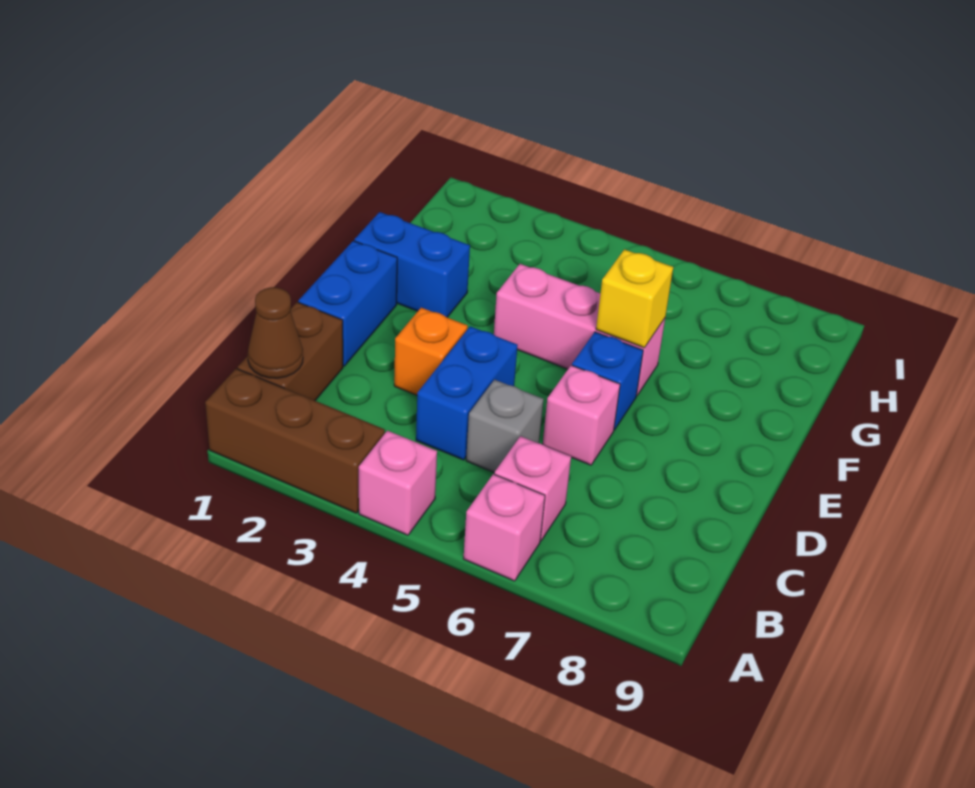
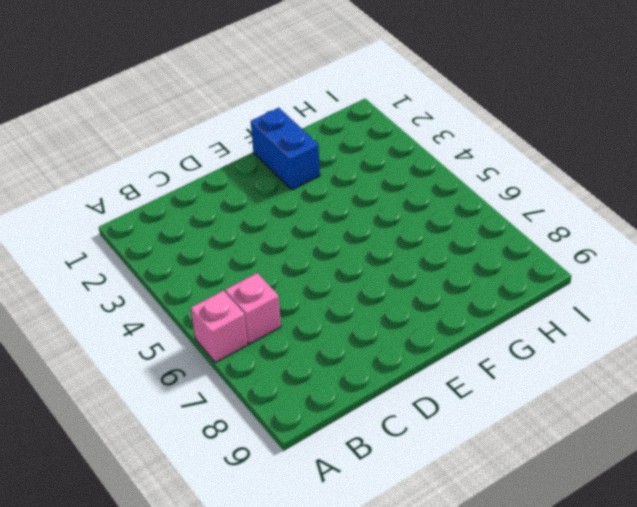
none -> brown 1x3 brick [205,369,385,513]
none -> pink 1x1 brick [359,431,437,535]
none -> brown 1x2 brick [238,302,343,401]

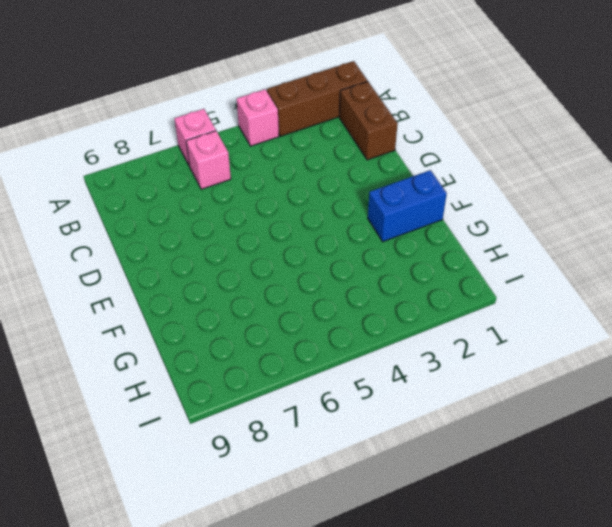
none -> blue 1x2 brick [416,326,518,460]
none -> grey 1x1 brick [466,380,544,473]
none -> blue 1x2 brick [298,241,397,366]

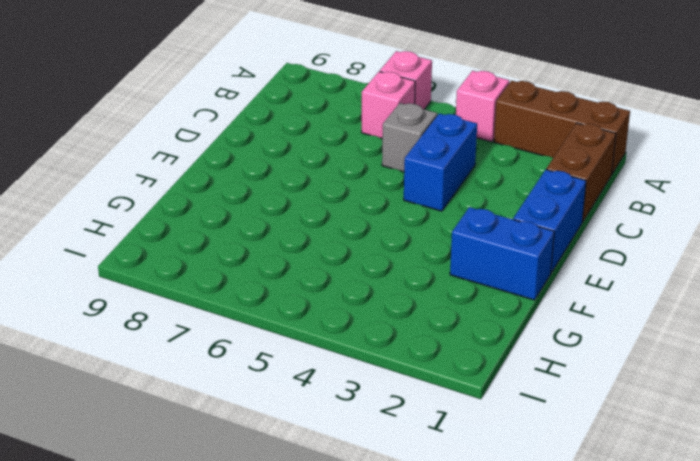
none -> orange 1x1 brick [394,308,468,395]
none -> pink 1x1 brick [543,365,620,465]
none -> blue 1x1 brick [572,332,643,430]

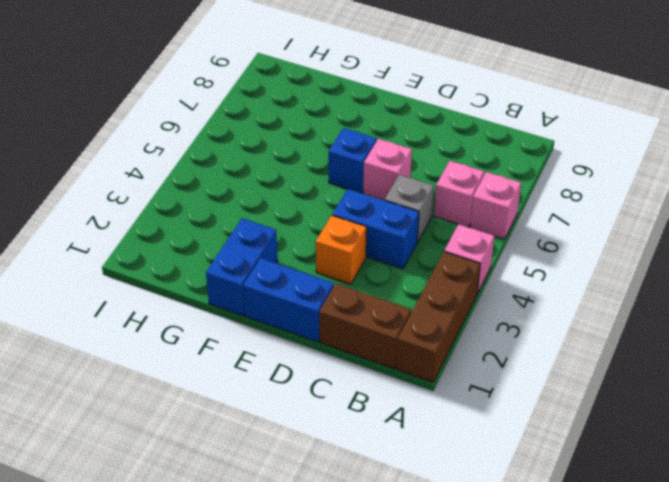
none -> pink 1x3 brick [494,264,665,396]
none -> brown 1x1 cone [248,287,303,378]
none -> yellow 1x1 brick [596,249,673,348]

